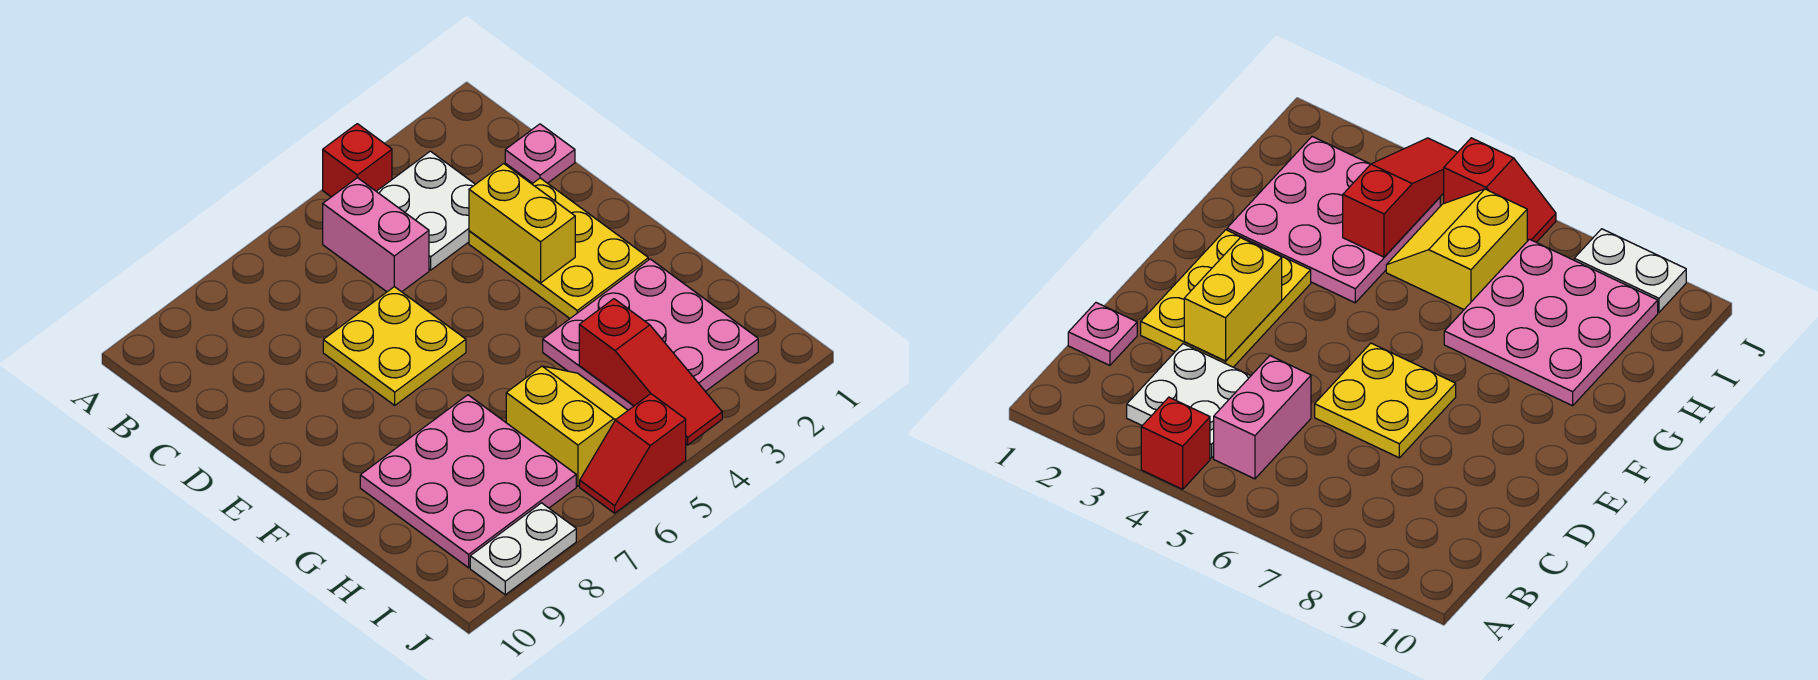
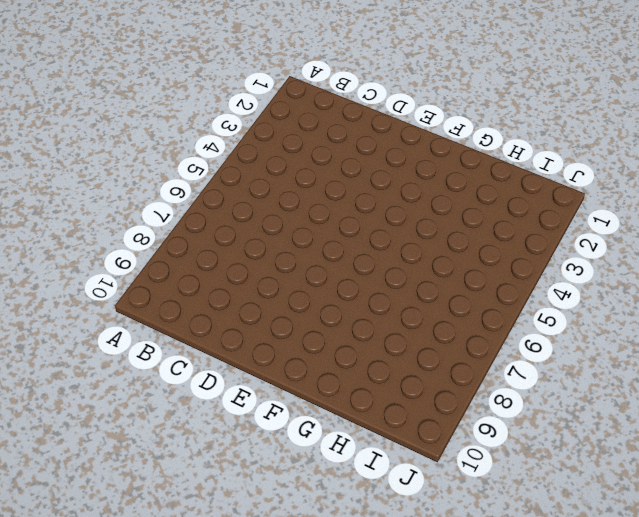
none -> red 1x1 brick [323,124,392,197]
none -> white 2x2 plate [376,151,475,270]
none -> pink 1x2 brick [323,178,429,292]

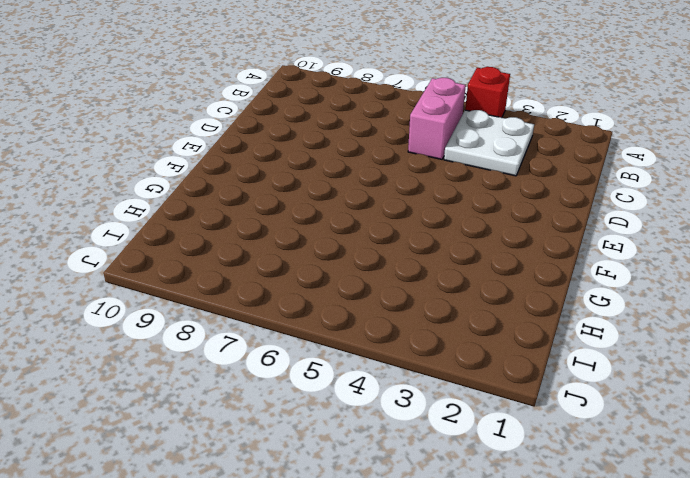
none -> pink 1x1 plate [505,124,575,183]
none -> yellow 2x3 plate [469,178,648,318]
none -> yellow 2x2 plate [323,287,466,405]

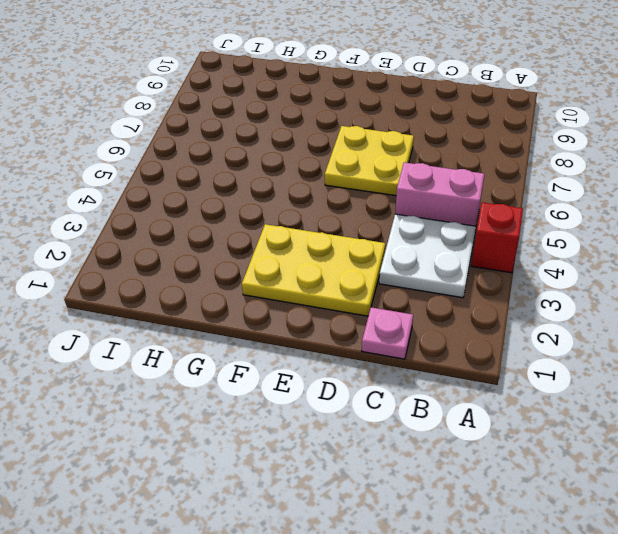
none -> pink 3x3 plate [543,259,758,410]
none -> pink 3x3 plate [360,395,576,568]
none -> yellow 2x2 slope [506,366,628,486]

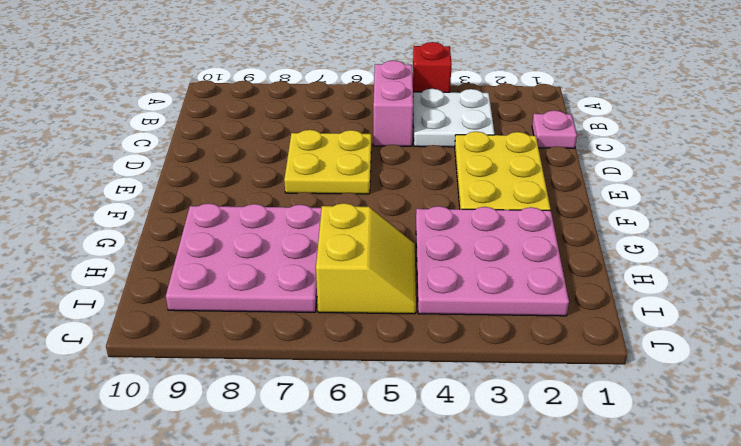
none -> red 1x2 slope [580,394,686,513]
none -> white 1x2 plate [470,503,576,595]
none -> yellow 1x2 brick [469,164,575,283]

